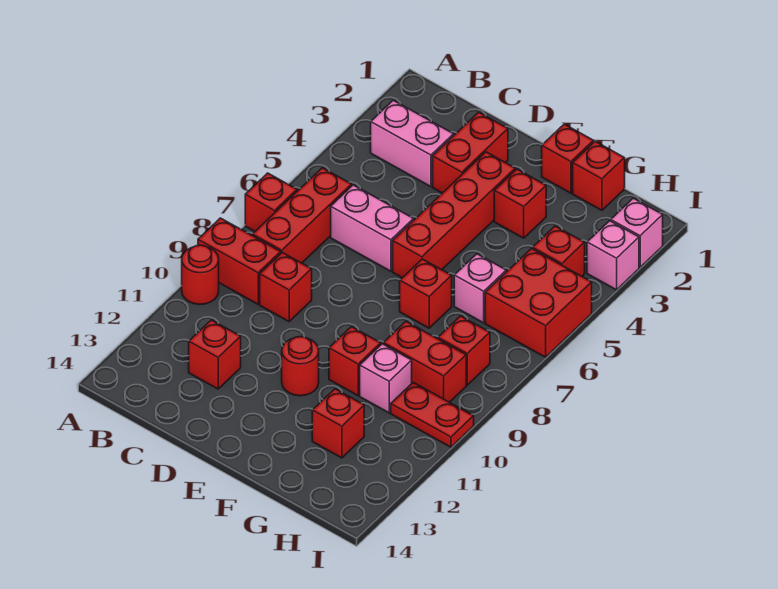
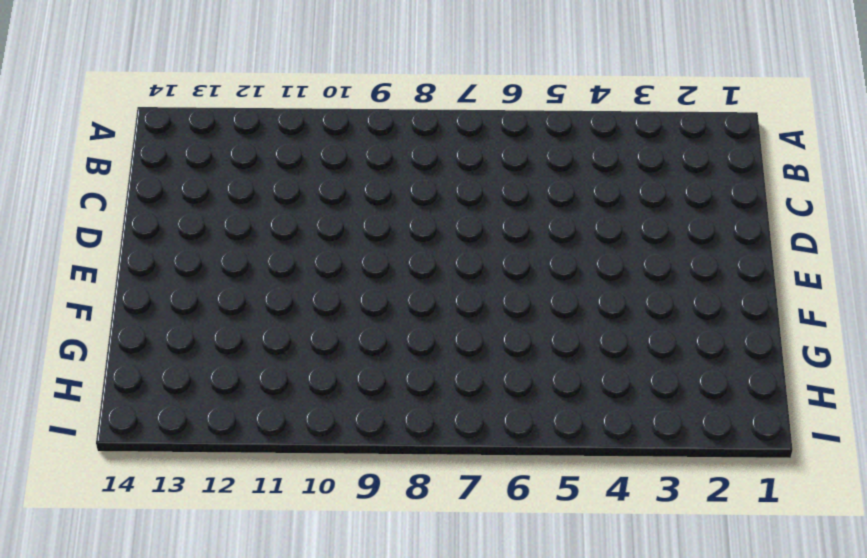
none -> red 1x1 brick [245,173,297,231]
none -> red 1x2 brick [198,218,281,304]
none -> red 1x1 round brick [182,245,219,304]

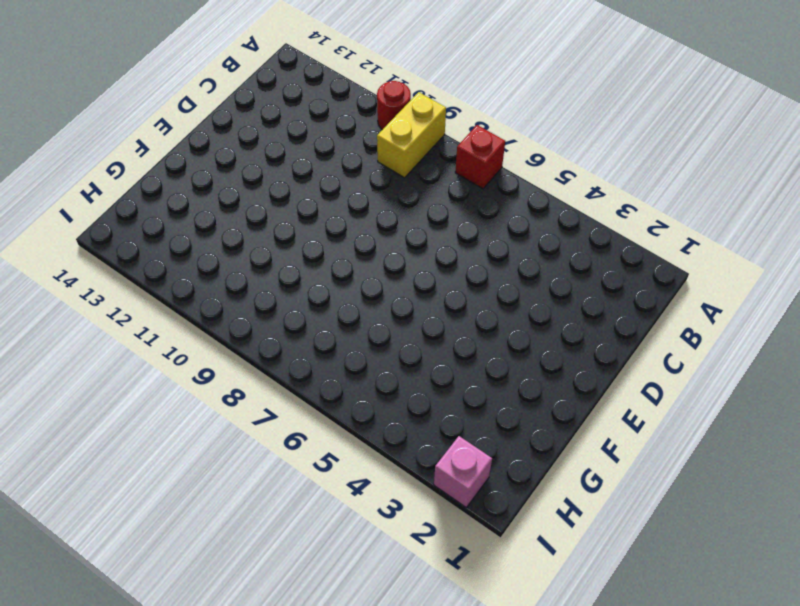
yellow 1x2 brick [377,92,446,178] -> red 1x2 brick [198,218,281,304]
none -> pink 1x2 brick [371,100,454,187]
none -> red 1x3 brick [252,168,352,263]
none -> pink 1x2 brick [331,185,414,271]

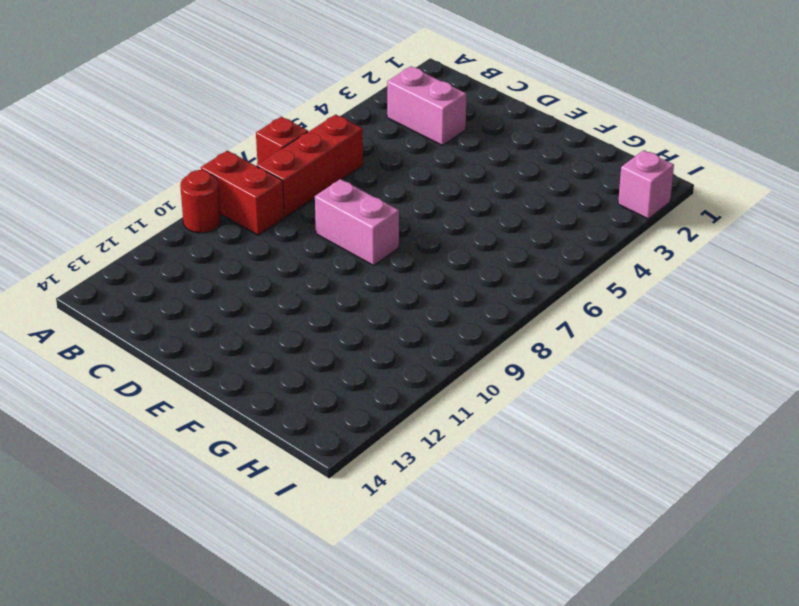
pink 1x2 brick [315,179,399,265] -> pink 1x2 brick moved to [331,185,414,271]
none -> red 1x1 brick [260,252,312,322]
none -> red 1x1 brick [189,320,241,389]
none -> red 1x2 brick [433,112,508,193]

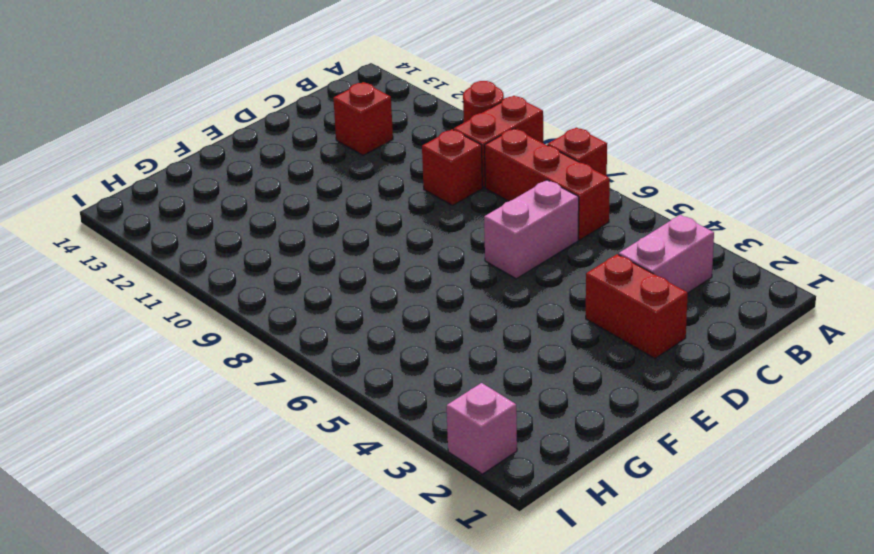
none -> red 1x4 brick [393,152,515,278]
none -> red 1x1 round brick [282,337,319,396]
none -> red 1x1 brick [542,124,594,193]

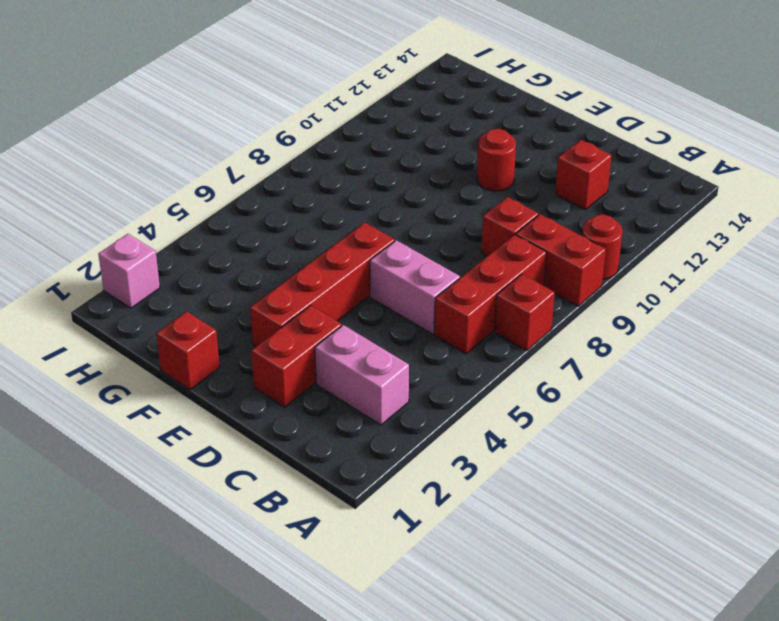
none -> red 1x1 brick [494,169,546,238]
none -> red 1x1 brick [400,259,452,328]
none -> red 1x1 brick [329,327,381,396]

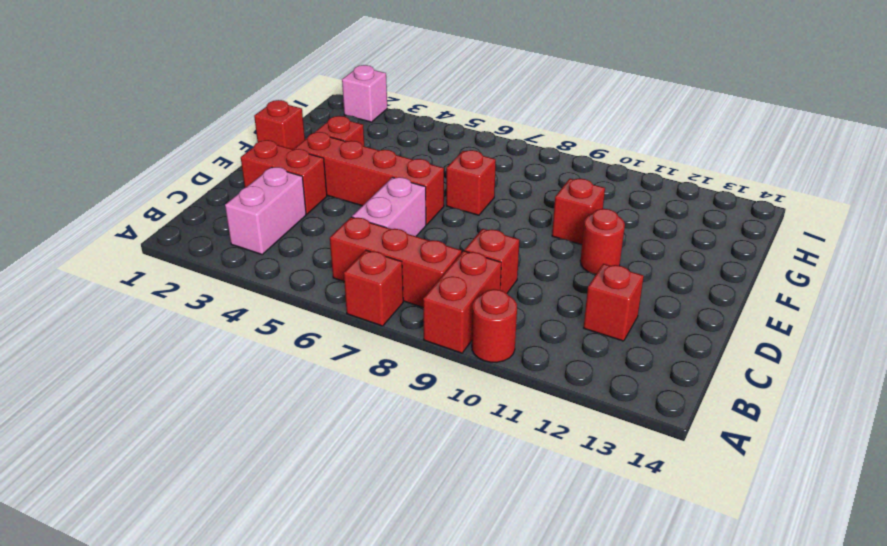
none -> red 1x1 brick [573,141,625,210]
none -> pink 1x1 brick [454,254,506,323]
none -> red 1x2 brick [383,321,466,402]

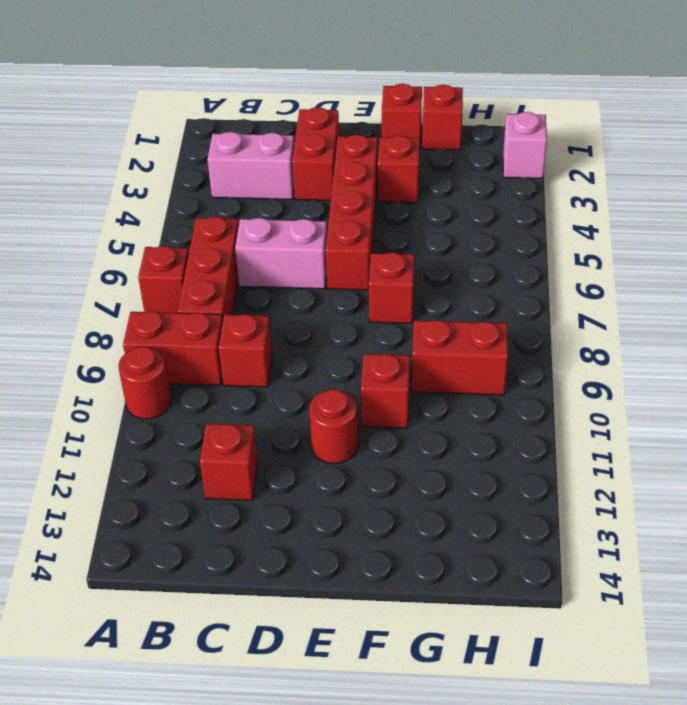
none -> pink 1x1 brick [454,254,506,323]
none -> pink 1x1 brick [360,344,412,413]
none -> red 1x1 brick [312,389,364,458]

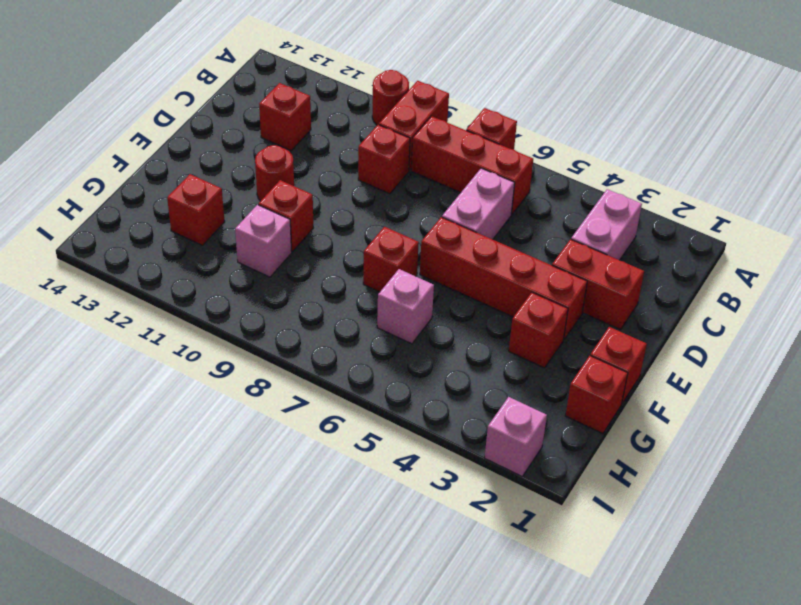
none -> red 1x2 brick [383,321,466,402]
none -> red 1x1 brick [533,226,585,276]
none -> red 2x2 brick [485,249,592,357]

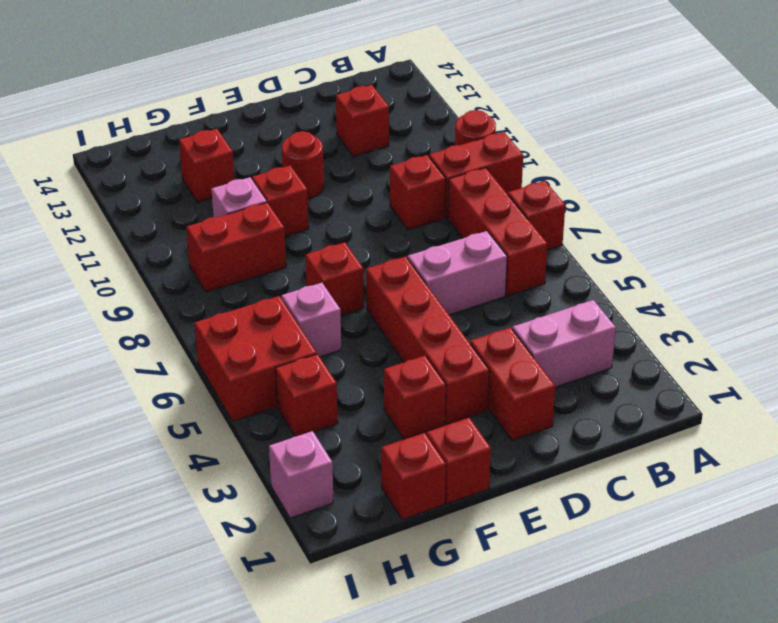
none -> red 1x1 brick [438,316,490,385]
none -> red 1x2 plate [391,382,474,447]
none -> pink 1x1 brick [587,221,639,290]

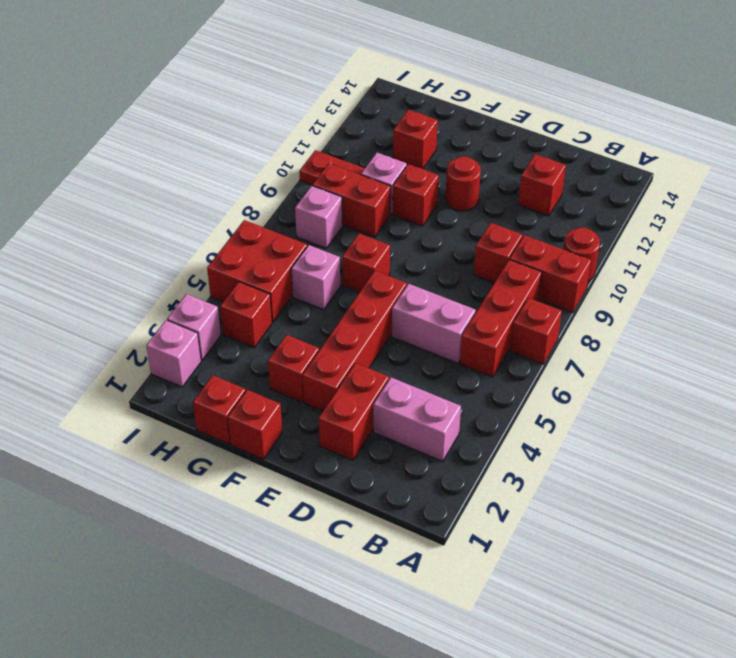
pink 1x1 brick [295,186,342,248] -> red 1x1 brick [438,316,490,385]

